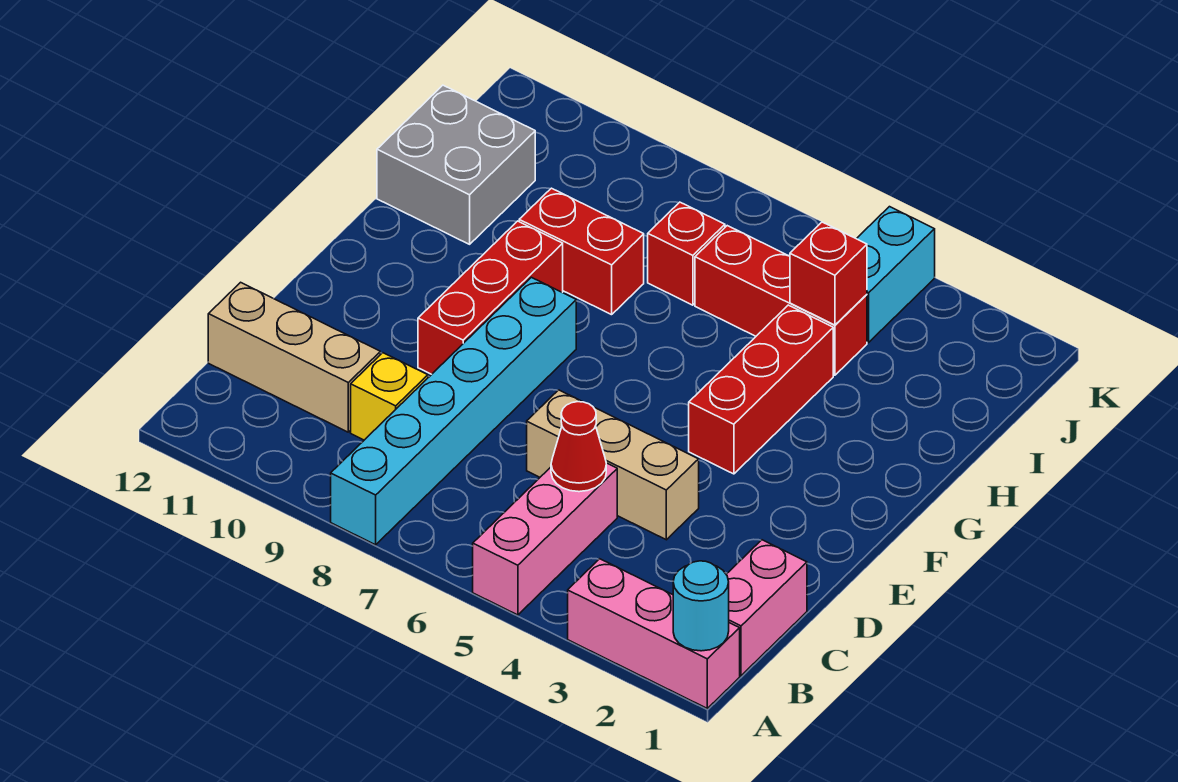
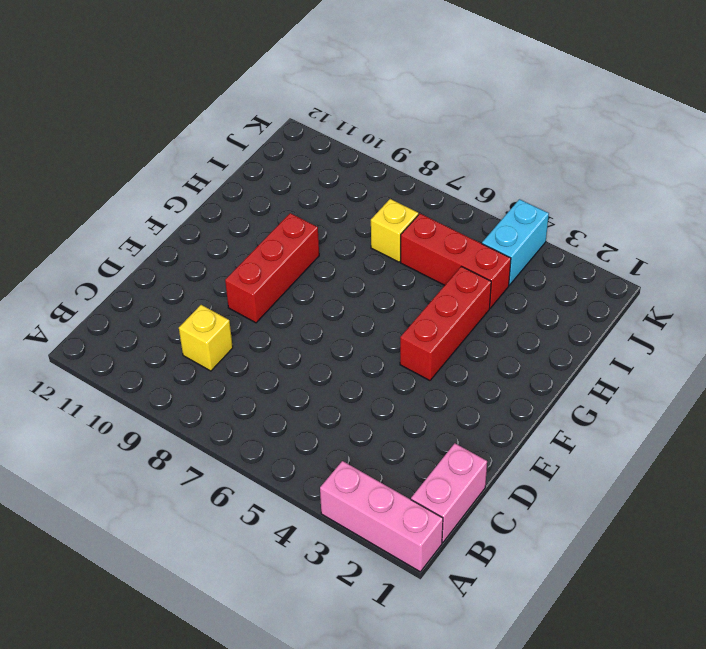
yellow 1x1 brick [371,199,418,262] -> red 1x1 brick [648,202,725,305]
none -> pink 1x3 brick [473,463,617,615]
none -> cyan 1x6 brick [331,277,576,545]
none -> tan 1x3 brick [208,282,380,432]

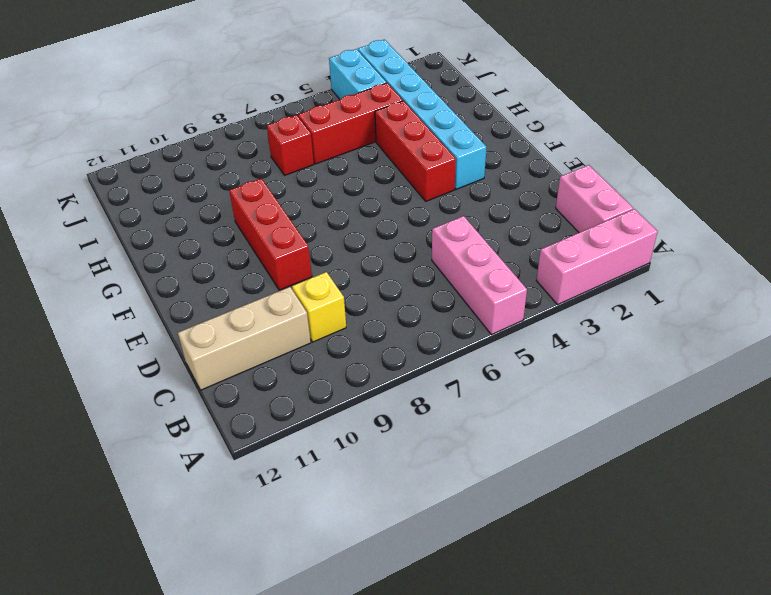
cyan 1x6 brick [358,40,486,189] -> cyan 1x6 brick moved to [331,277,576,545]
none -> tan 1x3 brick [527,390,699,540]
none -> red 1x2 brick [519,188,644,315]
none -> grey 2x2 brick [377,85,535,244]

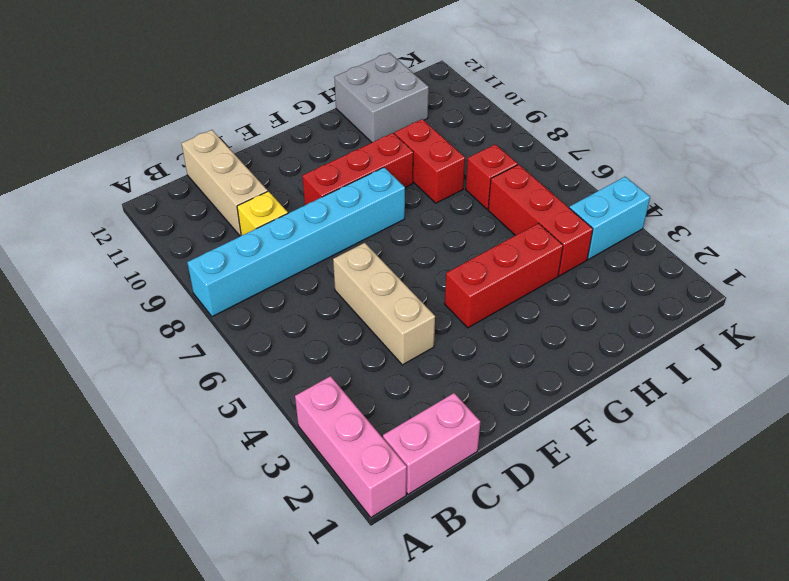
none -> pink 1x3 brick [473,463,617,615]
none -> cyan 1x1 round brick [673,561,729,651]
none -> red 1x1 cone [551,402,606,492]

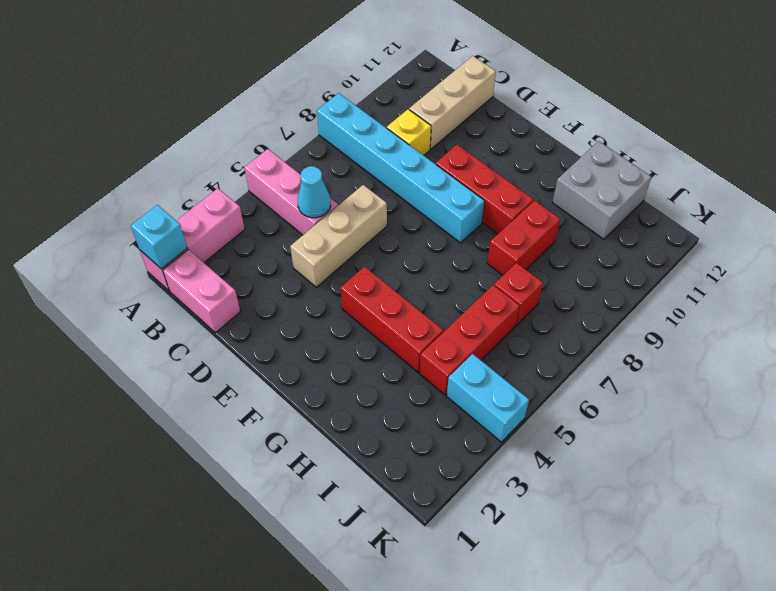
cyan 1x1 brick [131,205,187,269] -> cyan 1x1 round brick [673,561,729,651]
cyan 1x1 cone [298,166,331,218] -> red 1x1 cone [551,402,606,492]
none -> red 1x1 brick [790,222,867,325]

